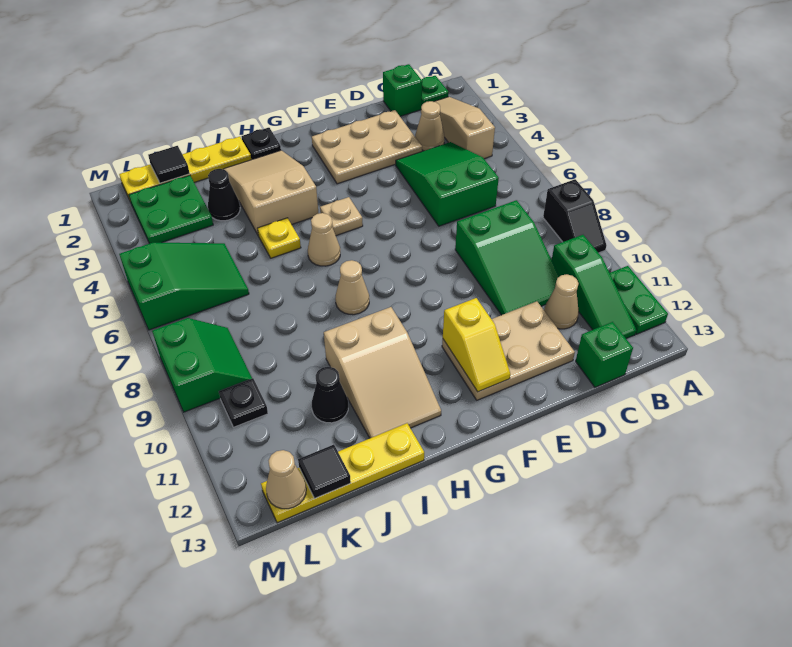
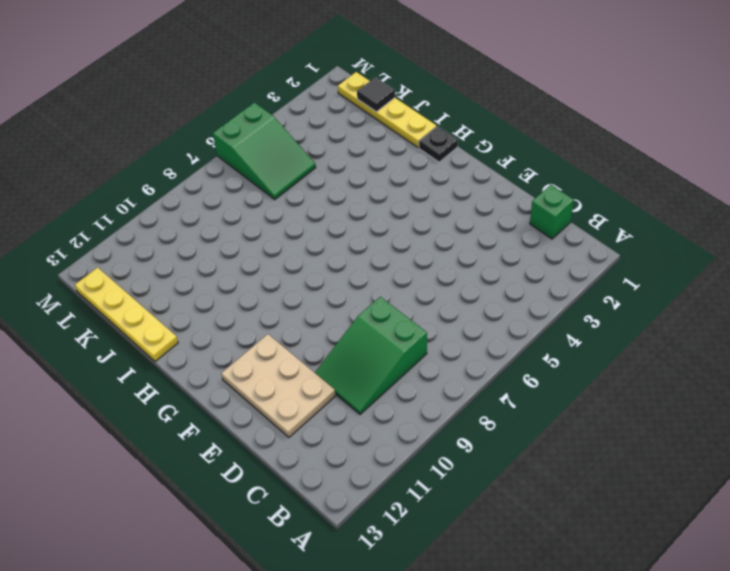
none -> black 1x2 slope [543,179,606,253]
none -> green 1x2 plate [610,266,668,334]
none -> green 1x1 plate [422,76,449,104]
none -> tan 1x3 slope [434,97,495,159]

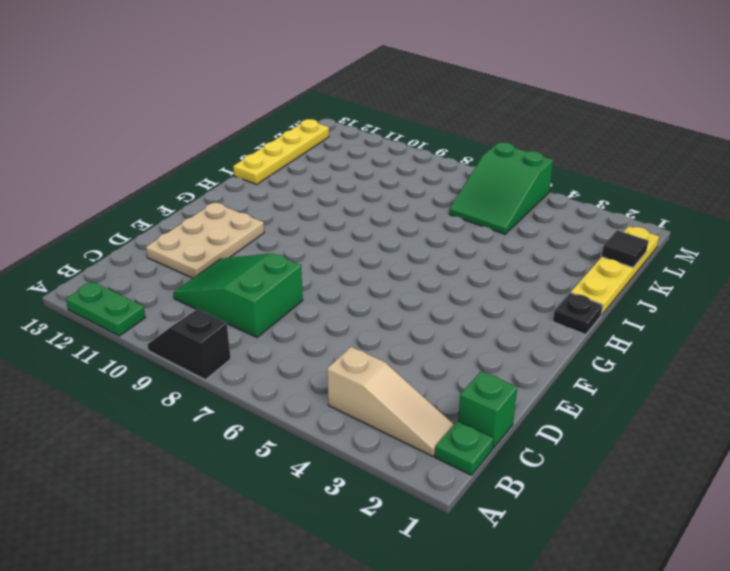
none -> green 1x3 slope [552,235,636,339]
none -> tan 1x1 cone [415,101,445,151]
none -> green 2x3 slope [396,142,499,226]
none -> tan 1x1 cone [544,274,579,329]

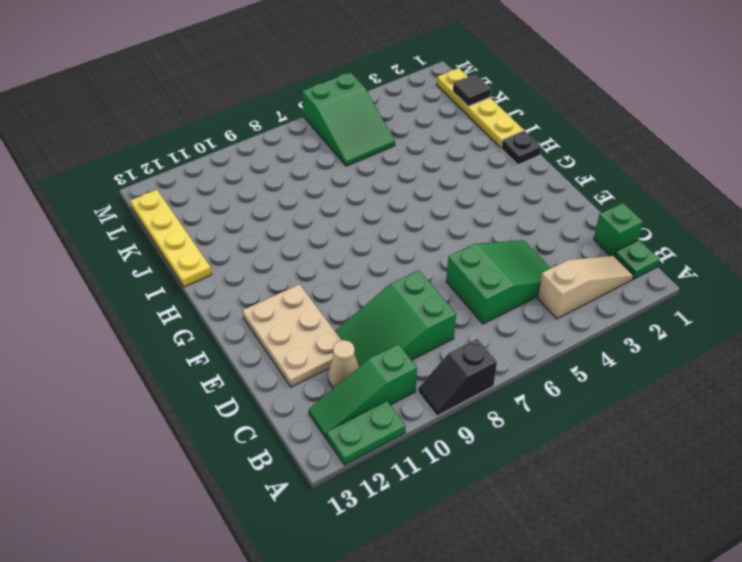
none -> tan 1x1 cone [415,101,445,151]
none -> green 1x1 brick [576,322,633,387]
none -> tan 2x3 plate [312,110,422,184]
none -> tan 1x1 plate [320,197,363,236]

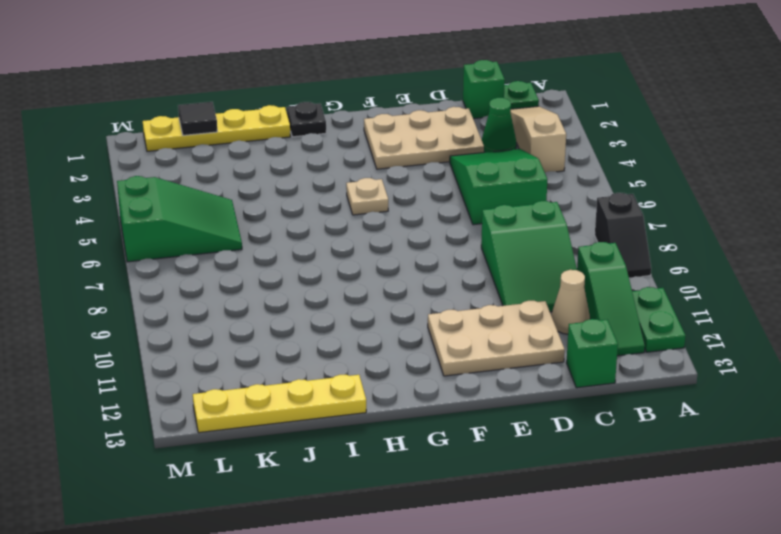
green 1x1 cone [482,98,516,152] -> tan 1x1 cone [415,101,445,151]
none -> tan 2x3 slope [224,150,319,236]
none -> tan 1x1 cone [308,213,340,266]
none -> tan 1x1 cone [335,260,369,315]
none -> tan 2x3 slope [324,307,441,438]

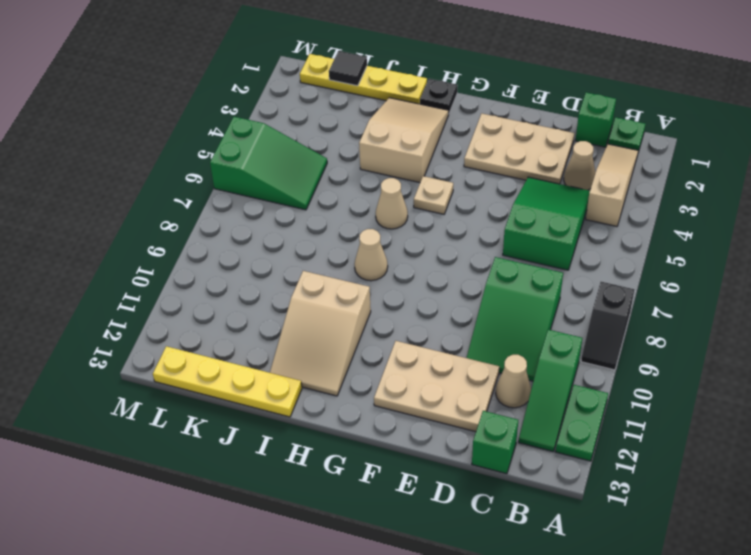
none -> yellow 1x1 plate [258,218,301,258]
none -> black 1x1 cone [208,169,240,221]
none -> black 1x1 cone [312,367,348,423]
none -> green 2x2 plate [129,175,213,244]

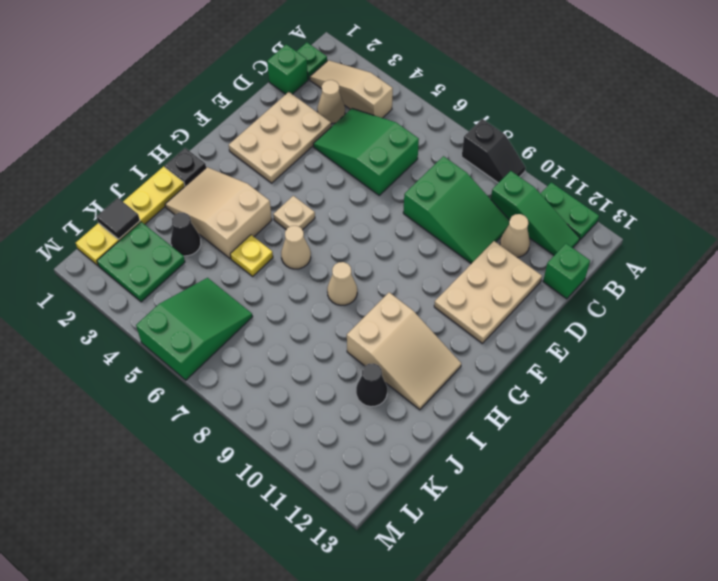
none -> yellow 1x4 plate [261,423,424,523]
none -> green 2x2 slope [152,318,252,412]
none -> black 1x1 plate [219,378,268,427]
none -> yellow 1x2 slope [443,298,510,392]

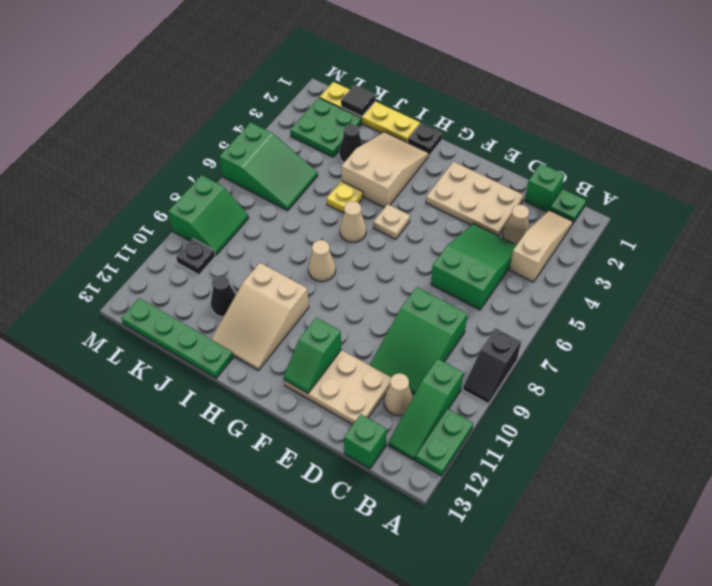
green 1x2 slope [284,317,341,393] -> yellow 1x2 slope [443,298,510,392]
green 1x4 plate [121,298,233,378] -> yellow 1x4 plate [261,423,424,523]
none -> black 1x1 tile [298,445,351,498]
none -> tan 1x1 cone [266,450,306,509]

